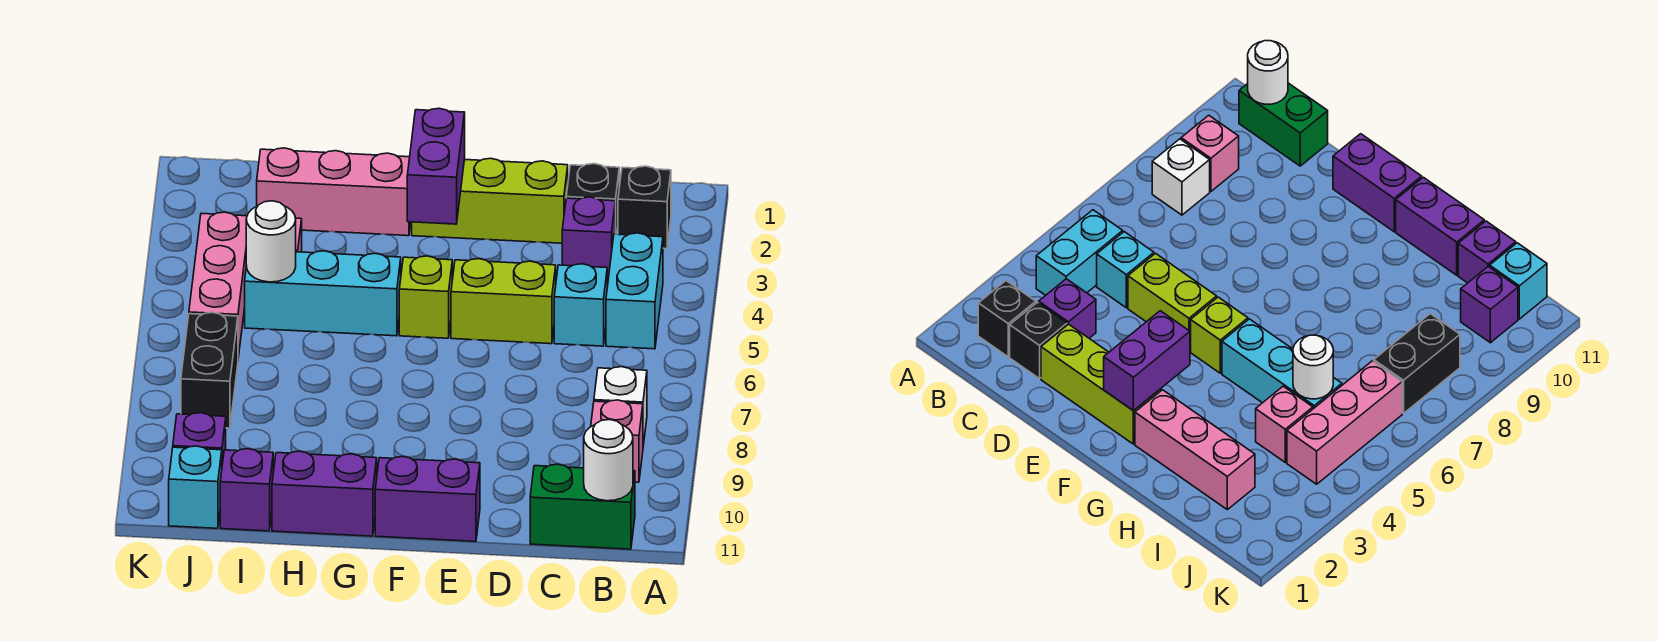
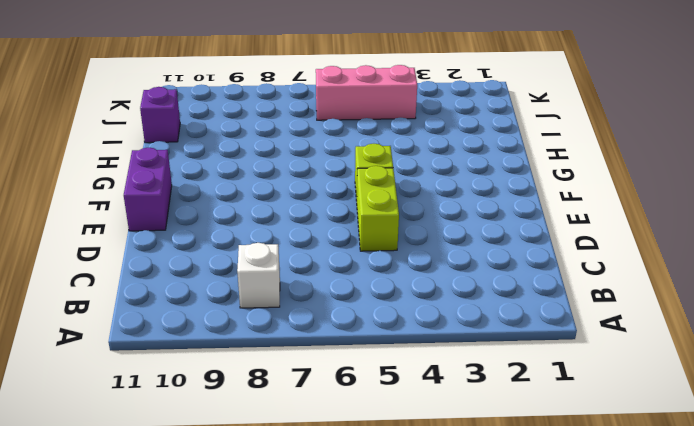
none -> black 1x1 brick [618,166,671,249]
none -> cyan 1x2 brick [606,233,663,349]
none -> pink 1x1 brick [591,400,643,482]

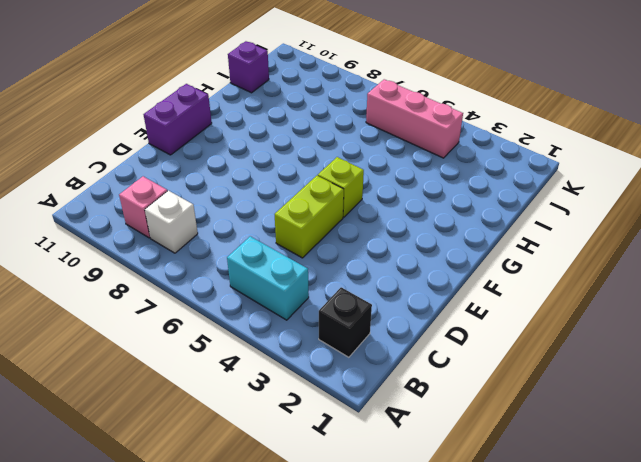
none -> green 1x2 brick [530,464,635,549]
none -> black 1x1 brick [566,164,619,234]
none -> purple 1x1 brick [562,197,615,279]

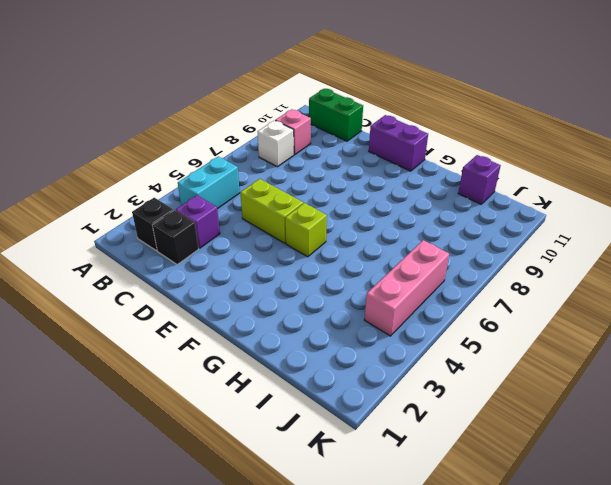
none -> cyan 1x1 brick [554,264,607,346]
none -> lime 1x3 brick [412,158,568,243]
none -> pink 1x3 brick [257,148,411,236]

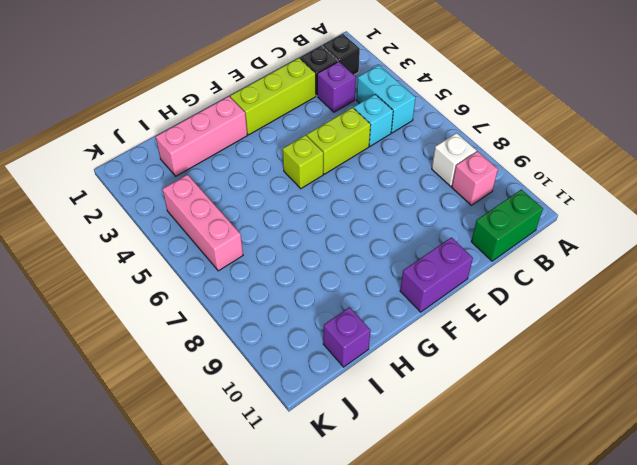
none -> cyan 1x3 brick [245,251,401,336]
none -> purple 1x2 brick [272,451,377,536]
none -> pink 1x1 brick [1256,386,1313,462]

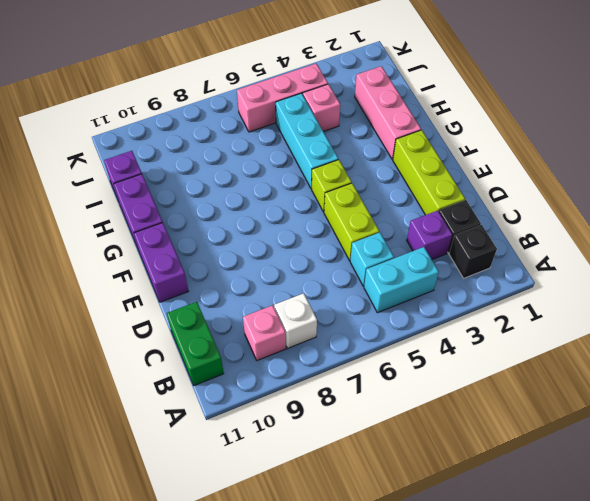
none -> black 1x2 brick [181,312,238,428]
none -> purple 1x1 brick [173,413,226,465]
none -> cyan 1x1 brick [169,446,222,528]

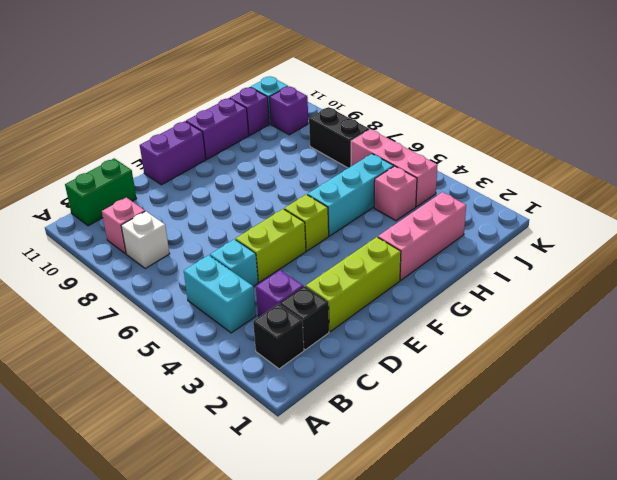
none -> white 1x1 round brick [584,420,633,501]
none -> purple 1x2 brick [407,108,465,224]
none -> white 1x1 round brick [246,201,296,282]

